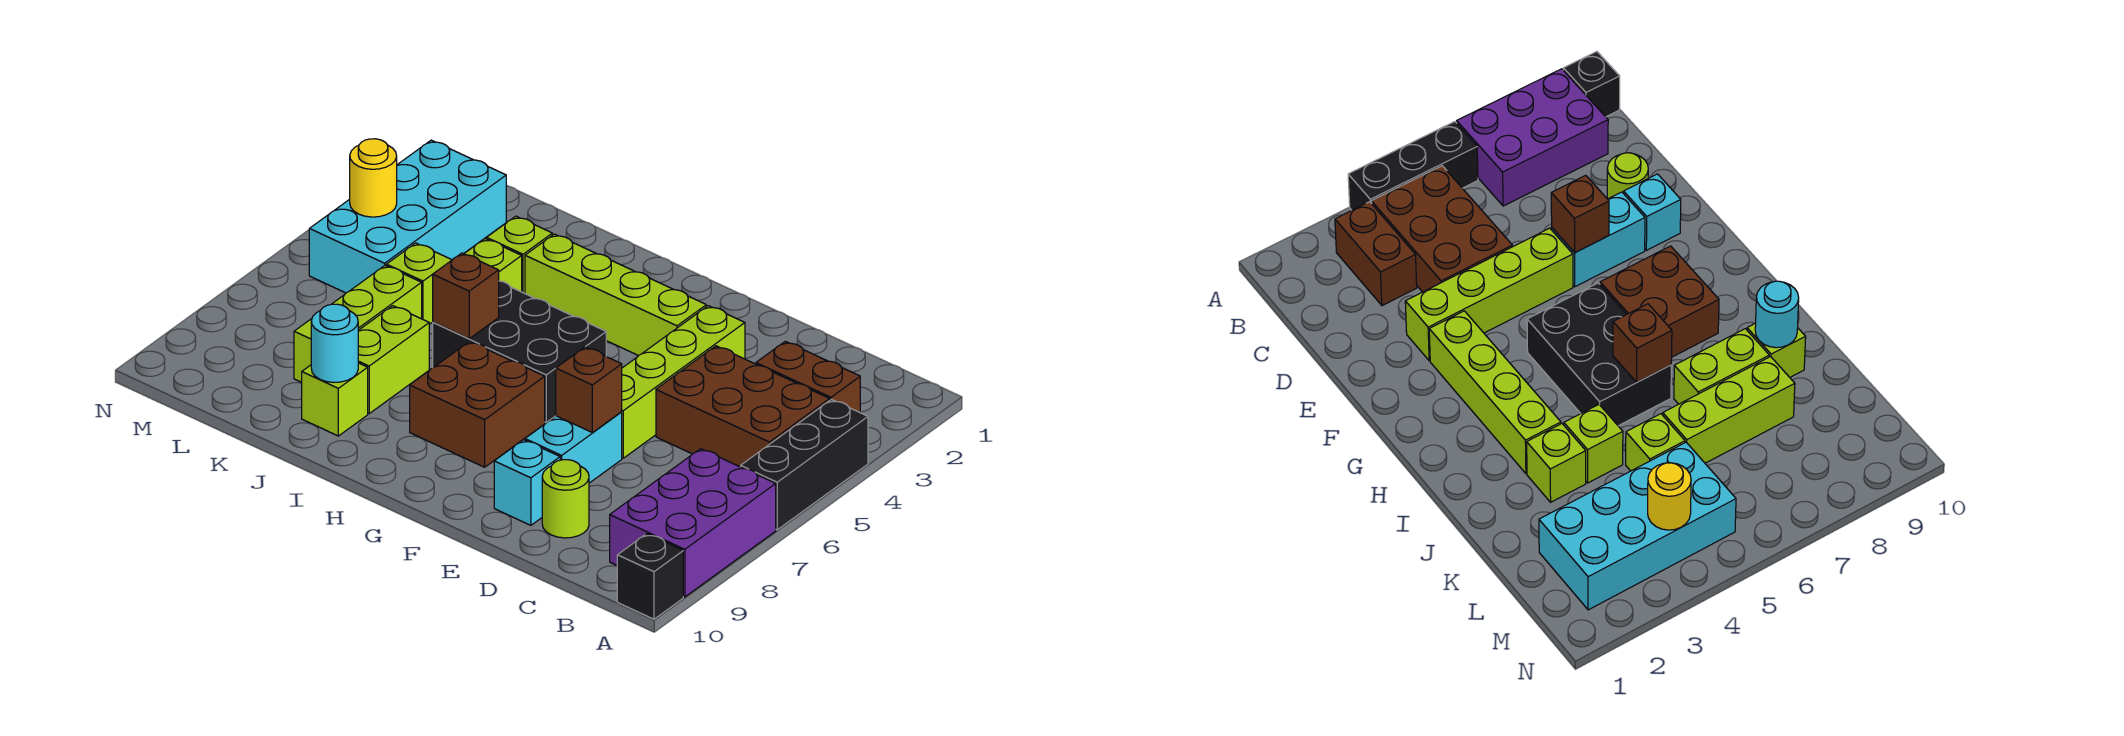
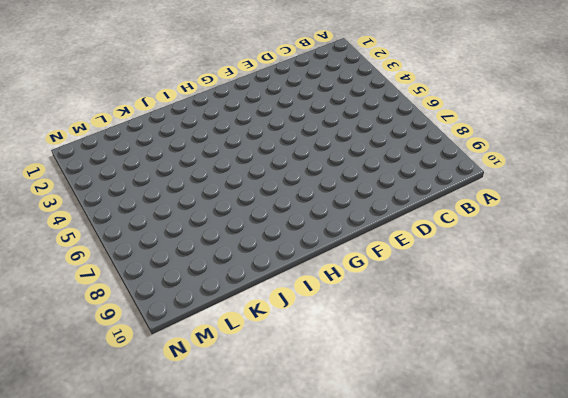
none -> black 1x3 brick [741,400,868,530]
none -> purple 2x3 brick [610,449,776,597]
none -> black 1x1 brick [617,534,683,619]

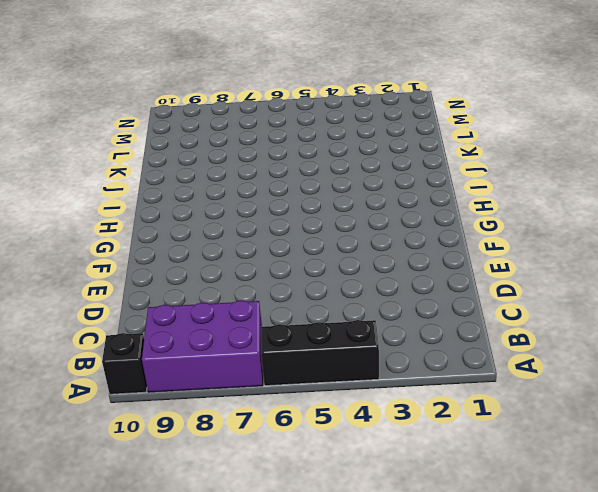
none -> brown 1x2 brick [756,341,860,412]
none -> brown 2x3 brick [656,346,830,467]
none -> lime 1x1 round brick [542,460,589,538]

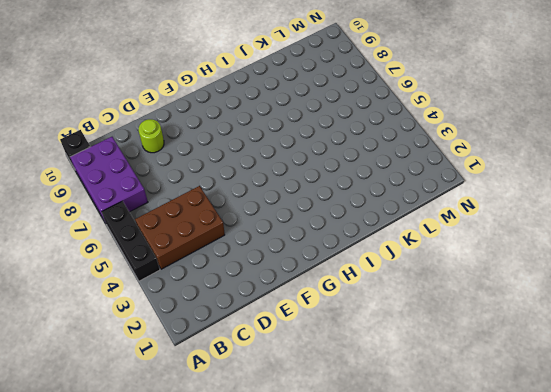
none -> brown 1x2 brick [756,341,860,412]
none -> lime 1x4 brick [622,306,745,458]
none -> cyan 1x2 brick [525,412,622,483]

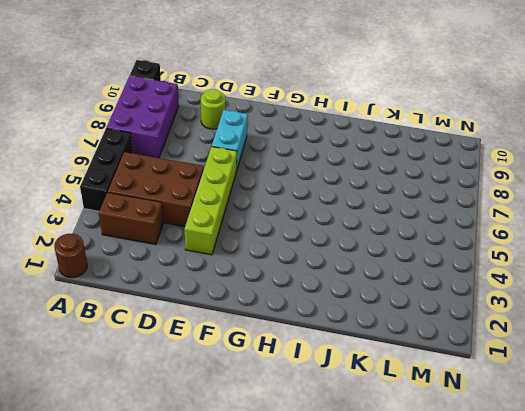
brown 1x1 round brick [54,234,87,278] -> none
none -> cyan 1x1 brick [494,440,560,525]
none -> lime 1x4 brick [525,234,706,356]
none -> black 2x3 brick [433,281,606,423]

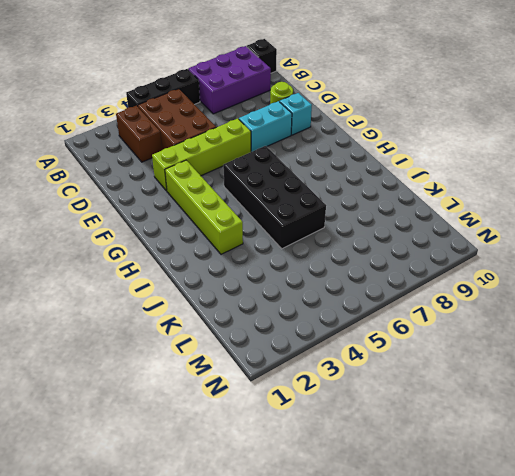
black 2x4 brick [223,146,326,249] -> black 2x3 brick [433,281,606,423]
none -> brown 2x2 brick [410,341,545,467]
none -> lime 1x1 brick [487,216,552,293]
none -> lime 1x1 brick [464,239,522,292]

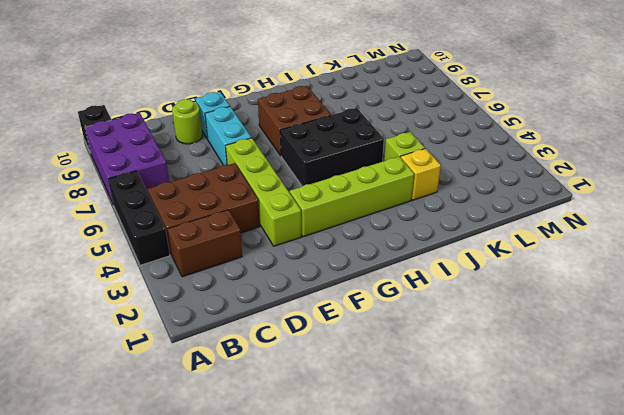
yellow 1x1 brick [401,148,441,200] -> lime 1x1 brick [487,216,552,293]
none -> lime 1x2 brick [358,306,429,413]
none -> lime 1x1 brick [302,363,368,436]
none -> lime 1x1 brick [386,243,451,324]

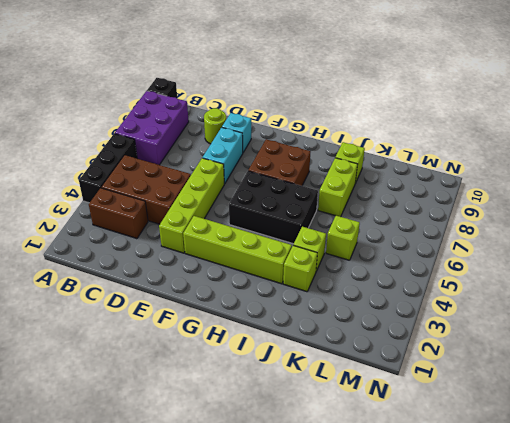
none -> lime 1x3 brick [294,266,422,382]
none -> cyan 2x4 brick [309,140,506,293]
none -> brown 1x1 brick [556,347,622,432]

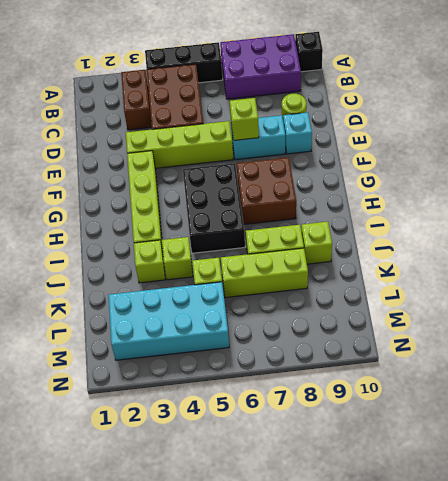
lime 1x1 brick [230,98,259,140] -> brown 1x1 brick [556,347,622,432]
none -> brown 1x1 brick [433,253,499,338]
none -> cyan 1x1 round brick [311,304,358,382]
none -> yellow 1x1 round brick [350,139,397,217]

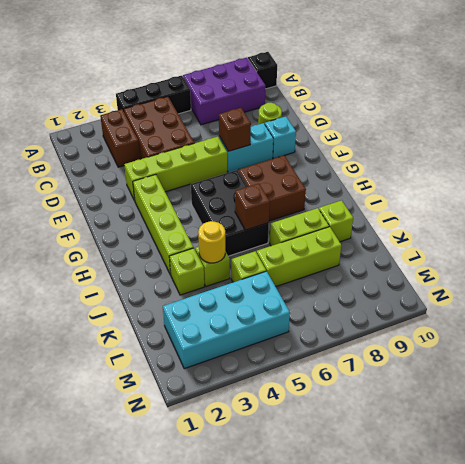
yellow 1x1 round brick [198,221,225,263] -> yellow 1x1 round brick moved to [350,139,397,217]
none -> cyan 1x1 round brick [311,304,358,382]

